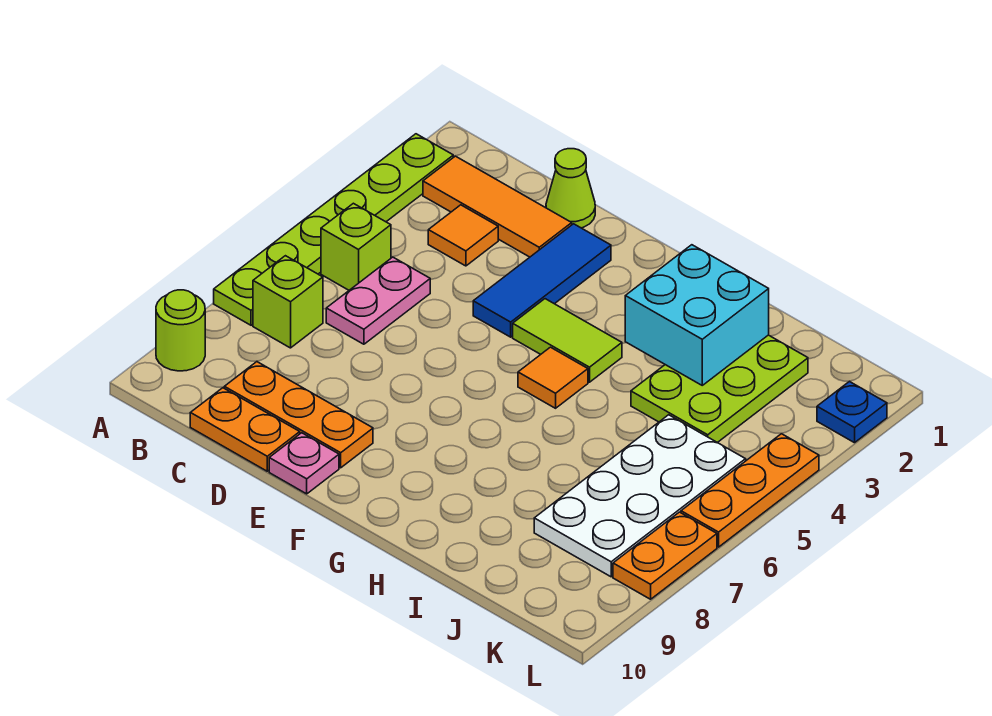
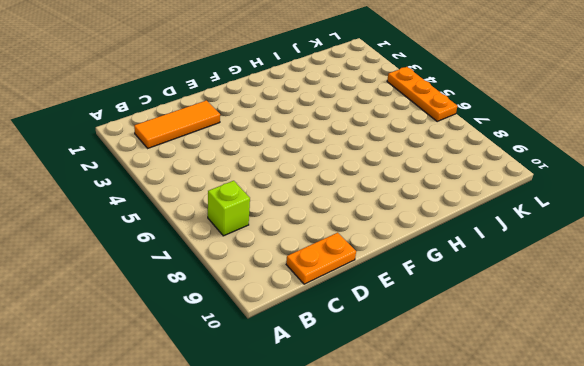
none -> lime 1x6 plate [214,134,453,325]
none -> lime 1x1 round brick [156,290,205,371]
none -> lime 1x1 brick [321,203,391,290]

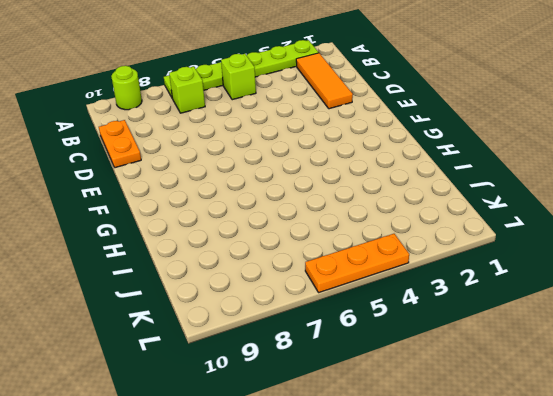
none -> orange 1x1 tile [428,205,498,266]
none -> pink 1x2 plate [326,257,430,344]
none -> orange 1x3 plate [224,362,373,468]

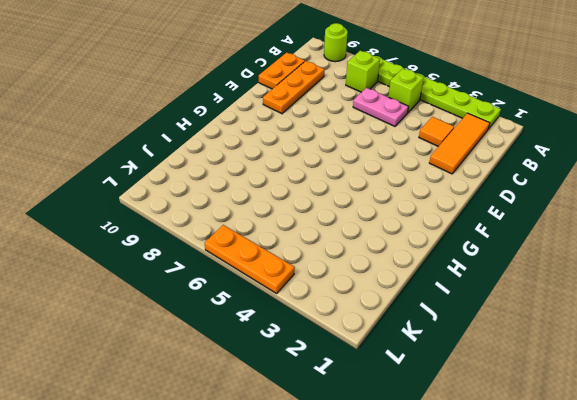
none -> lime 1x1 cone [546,149,595,228]
none -> blue 1x3 tile [473,224,611,337]
none -> pink 1x1 plate [269,433,339,494]

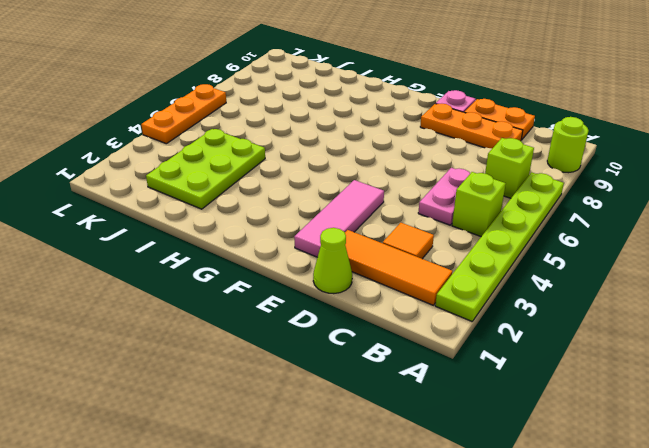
pink 1x3 tile [294,180,384,257] -> blue 1x3 tile [473,224,611,337]
none -> lime 1x2 tile [513,299,622,382]
none -> orange 1x1 tile [518,347,588,408]
none -> white 2x4 plate [534,415,746,577]

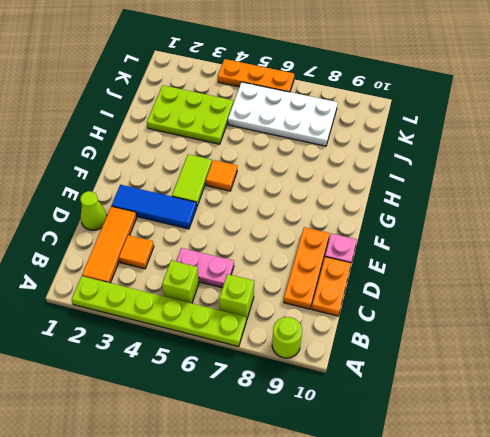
none -> blue 1x1 plate [817,381,887,443]
none -> orange 1x2 plate [613,512,717,599]
none -> cyan 2x2 brick [625,245,769,385]

